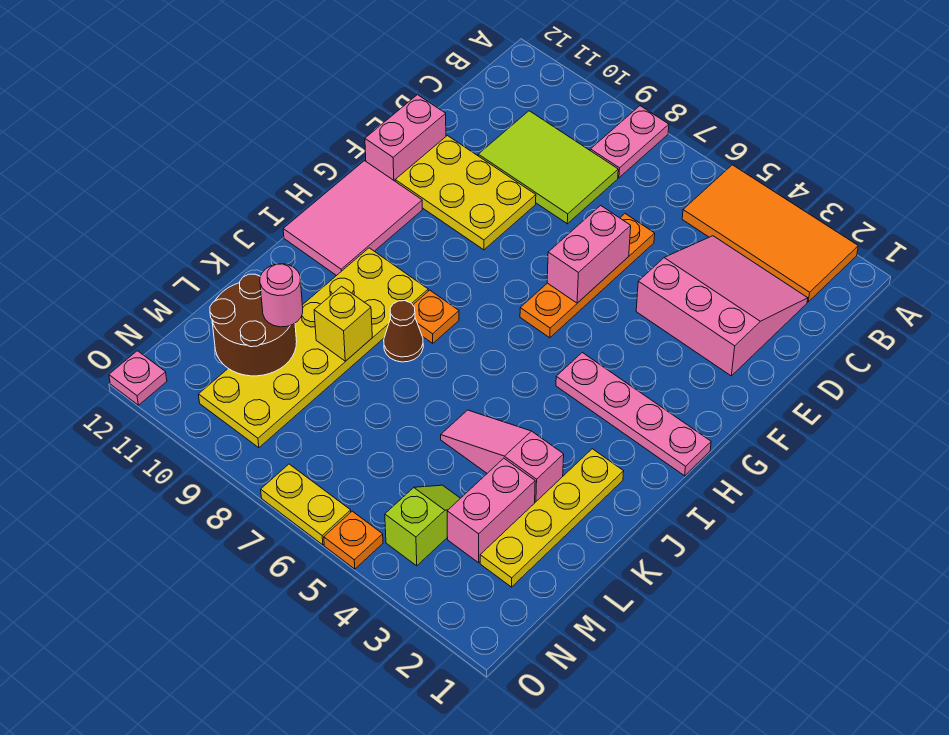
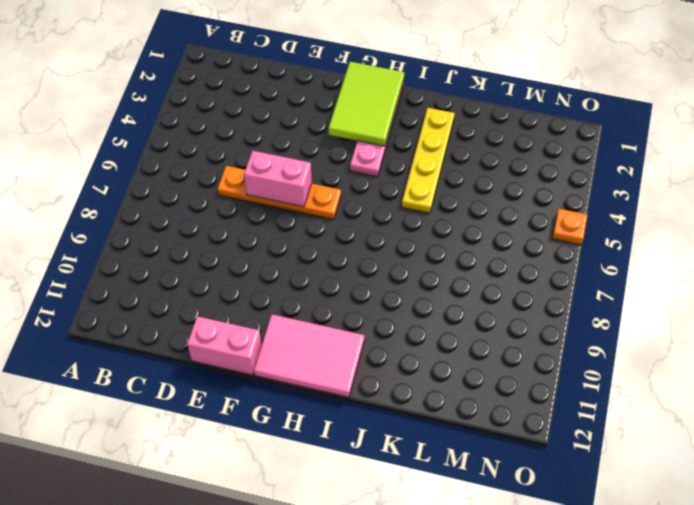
lime 2x3 tile [329,62,404,146] -> lime 2x3 tile moved to [478,111,618,224]
yellow 1x4 plate [402,108,455,213] -> yellow 1x4 plate turned to [480,449,624,587]
none -> orange 2x4 tile [682,165,858,302]
none -> pink 1x2 plate [590,106,669,178]
none -> pink 3x3 slope [636,236,808,376]

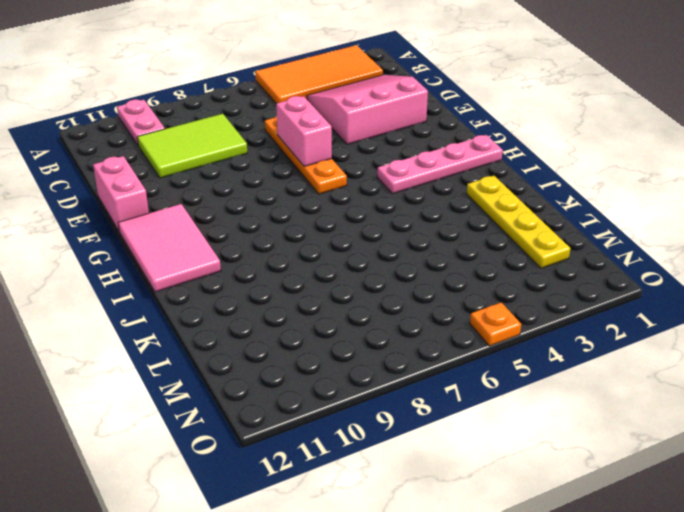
pink 1x2 plate [117,100,165,145] -> pink 1x2 plate moved to [590,106,669,178]
none -> yellow 2x3 plate [395,136,536,250]
none -> orange 1x1 plate [413,290,459,343]
none -> yellow 2x6 plate [199,248,428,448]

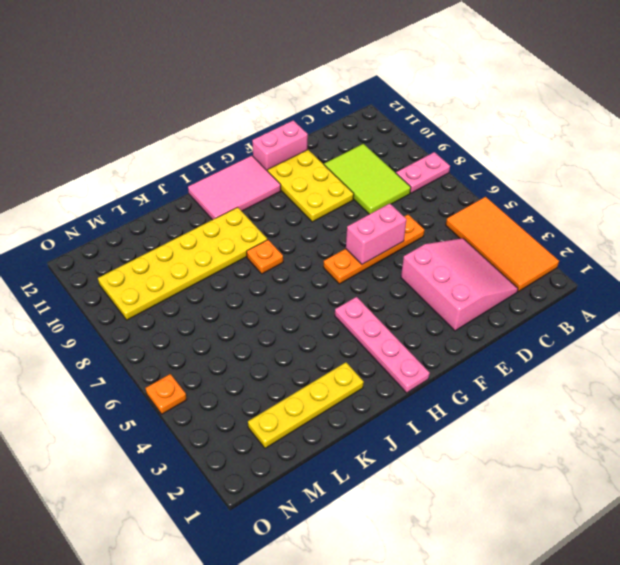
none -> brown 1x1 cone [384,301,423,362]
none -> pink 1x3 slope [441,410,564,502]
none -> pink 1x2 brick [447,458,535,563]

